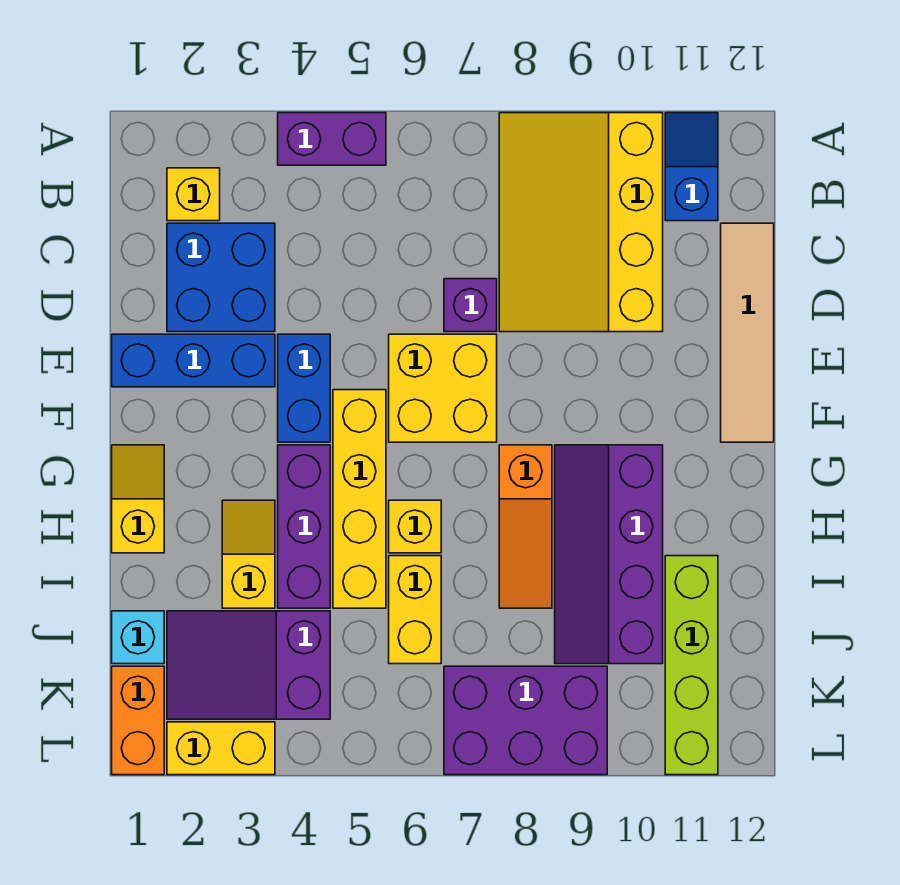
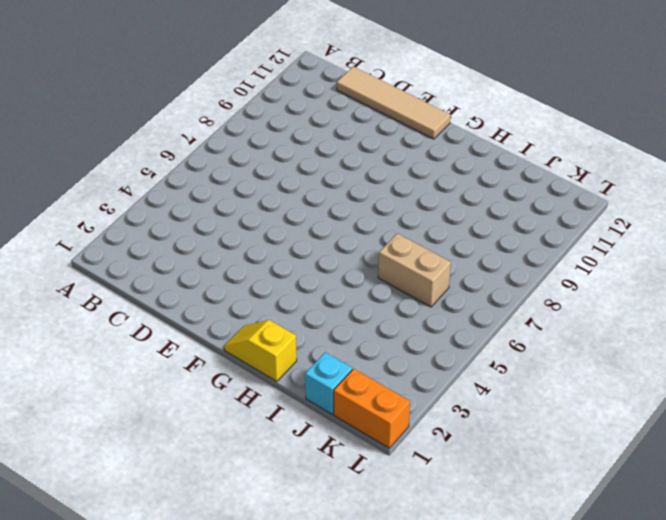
tan 1x2 brick [378,233,451,307] -> yellow 1x2 brick [389,556,441,664]
none -> purple 1x2 brick [278,113,386,165]
none -> yellow 3x4 slope [499,113,663,332]
none -> blue 1x2 slope [665,113,718,221]

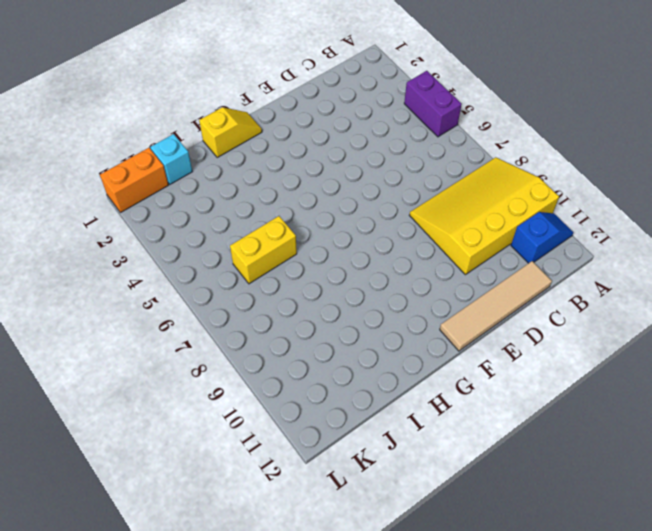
none -> yellow 1x1 brick [167,168,220,221]
none -> blue 2x2 brick [167,223,275,332]
none -> purple 1x1 brick [444,279,497,332]

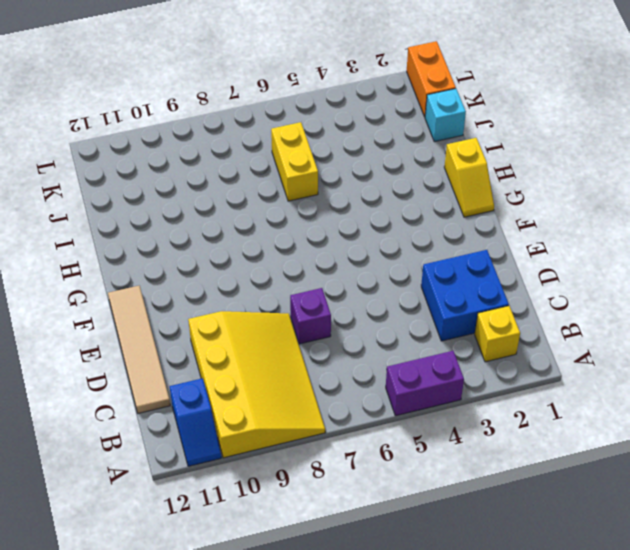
none -> blue 1x3 brick [112,334,275,387]
none -> blue 1x2 brick [278,334,330,442]
none -> yellow 2x2 brick [389,334,497,442]

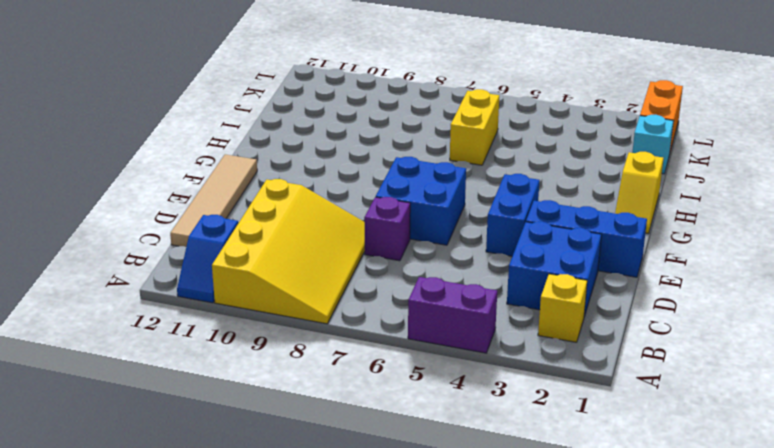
blue 2x2 brick [376,157,466,245] -> yellow 2x2 brick [389,334,497,442]
none -> yellow 1x4 brick [333,390,386,608]
none -> purple 1x3 brick [278,445,330,608]
none -> orange 1x3 slope [499,445,552,608]

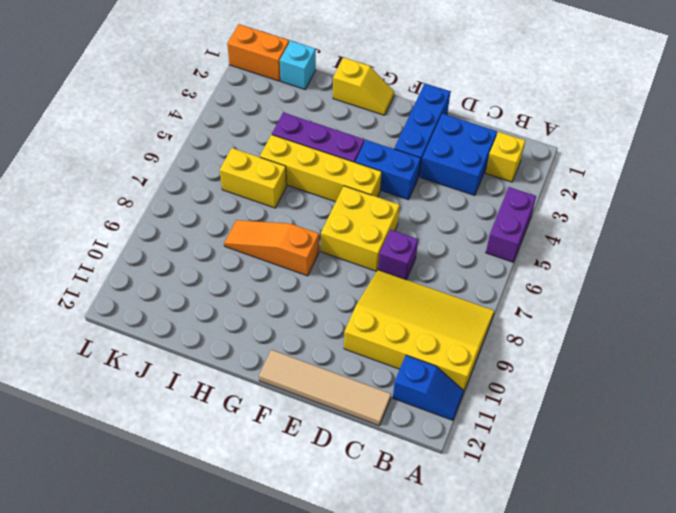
none -> purple 2x4 slope [555,445,663,664]
none -> yellow 1x2 slope [222,500,275,608]
none -> yellow 1x1 brick [389,500,441,553]

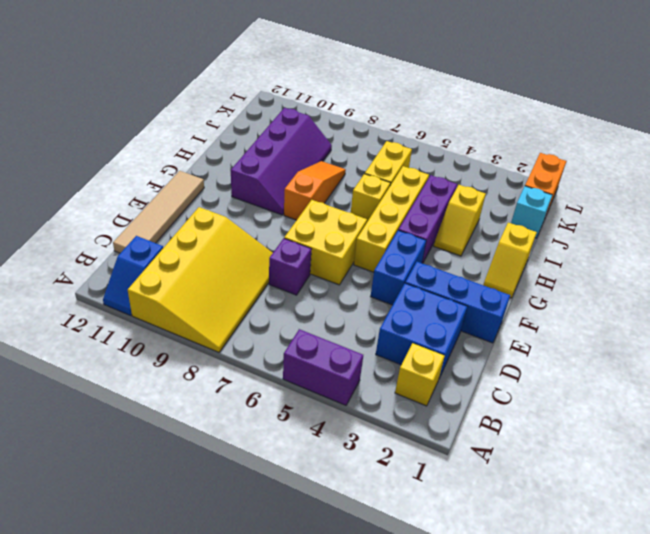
none -> lime 1x4 brick [665,556,718,775]
none -> purple 2x3 slope [167,611,330,719]
none -> purple 2x3 brick [444,666,607,775]

